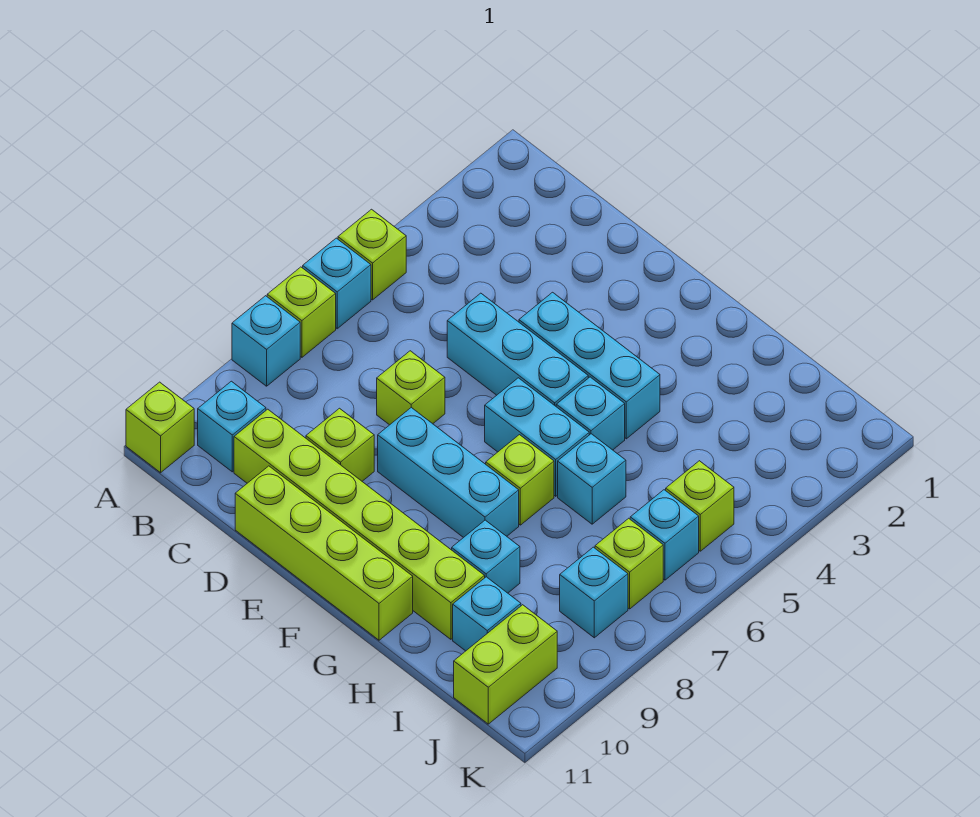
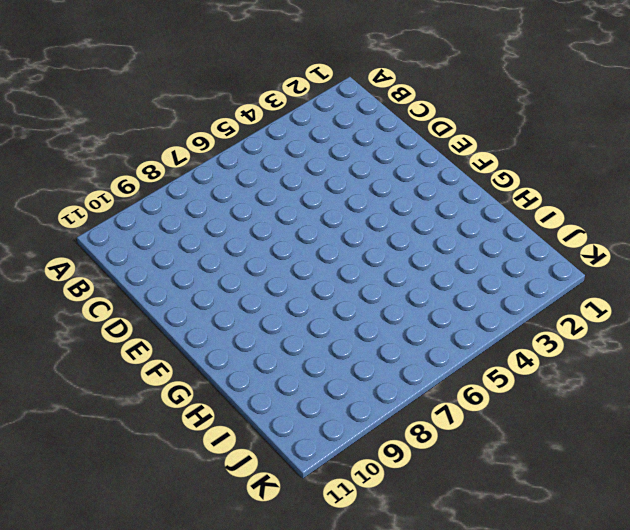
none -> lime 1x1 brick [338,209,406,300]
none -> cyan 1x1 brick [303,238,371,329]
none -> lime 1x1 brick [267,267,336,357]

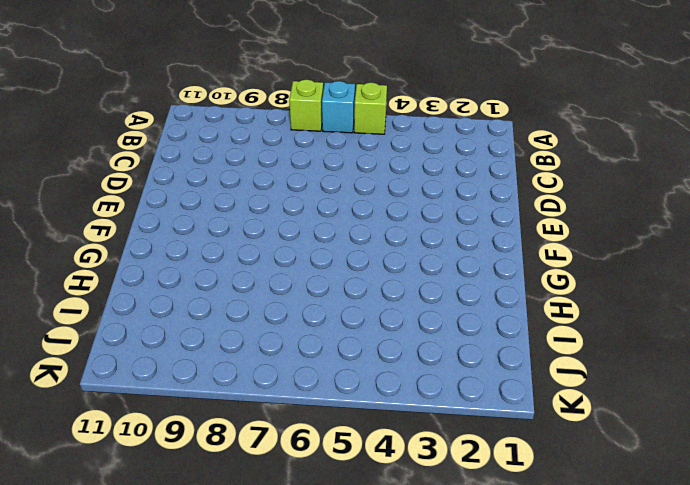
none -> cyan 1x1 brick [232,296,300,386]
none -> lime 1x1 brick [126,382,194,473]
none -> cyan 1x1 brick [198,381,266,472]

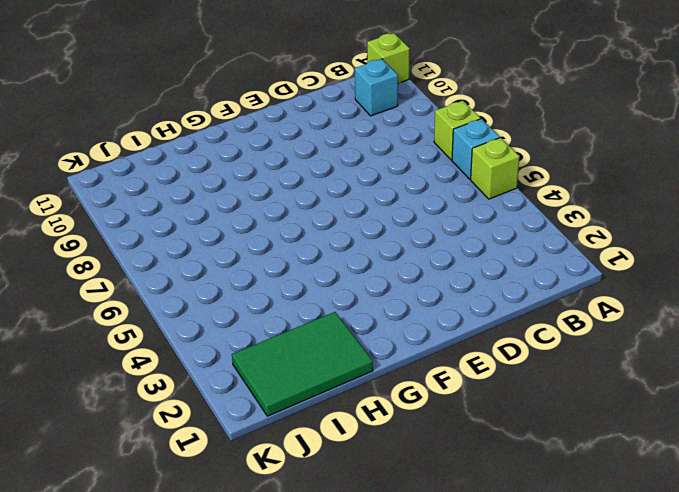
green 2x3 tile [232,312,373,416] -> none
none -> cyan 1x1 brick [232,296,300,386]
none -> lime 1x6 brick [234,409,485,639]
none -> cyan 1x3 brick [447,293,588,406]

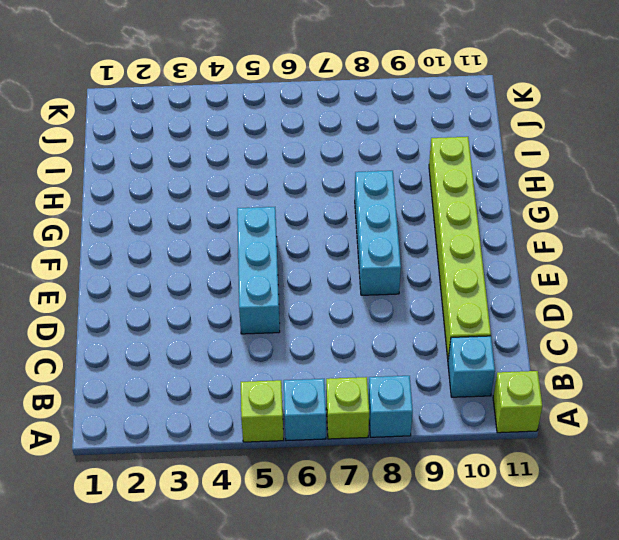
none -> lime 1x1 brick [377,351,445,425]
none -> lime 1x1 brick [306,408,374,481]
none -> lime 1x4 brick [235,466,413,640]

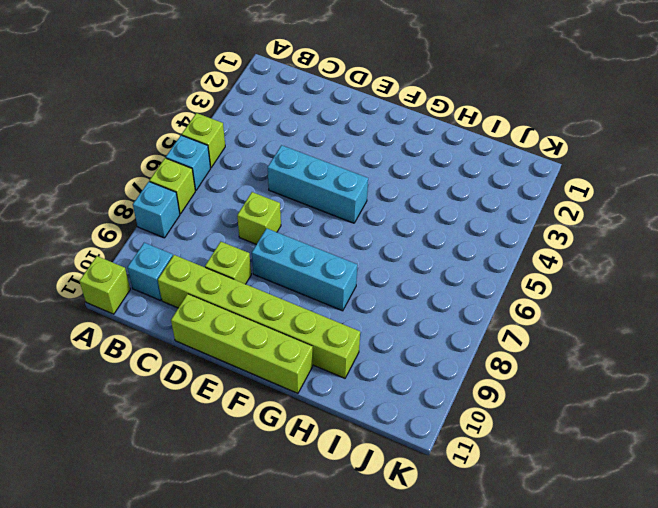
none -> cyan 1x3 brick [519,292,660,439]
none -> cyan 1x2 brick [485,378,589,496]
none -> cyan 1x1 brick [556,377,625,450]

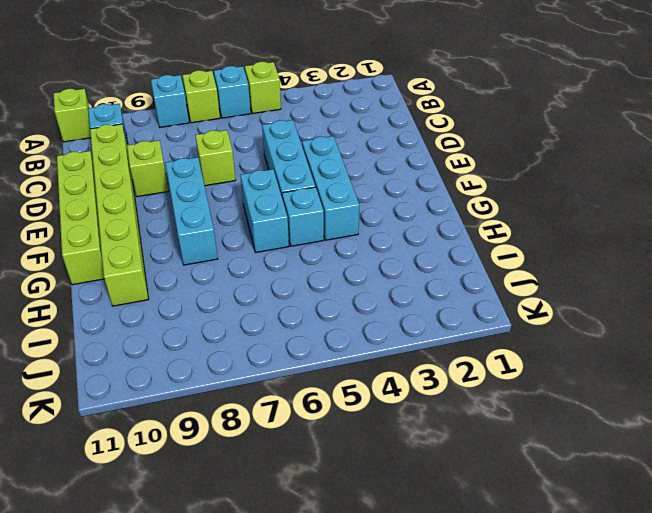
none -> lime 1x1 brick [486,435,554,525]
none -> cyan 1x1 brick [558,434,626,524]
none -> cyan 1x1 brick [452,520,520,593]

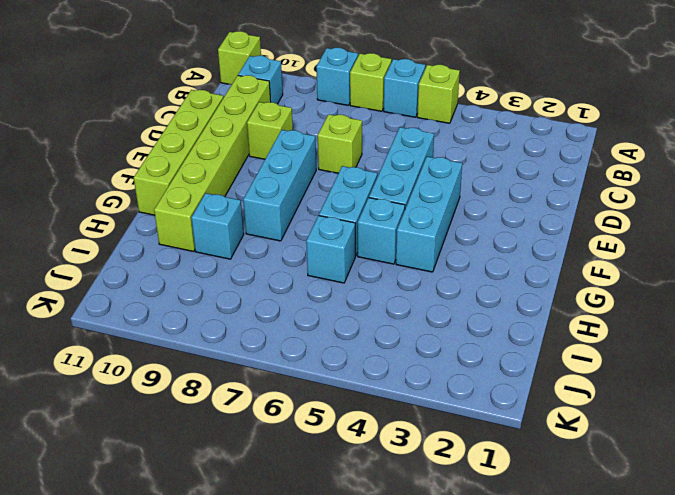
none -> lime 1x1 brick [486,435,554,525]
none -> cyan 1x1 brick [453,577,521,651]
none -> lime 1x1 brick [666,461,734,551]

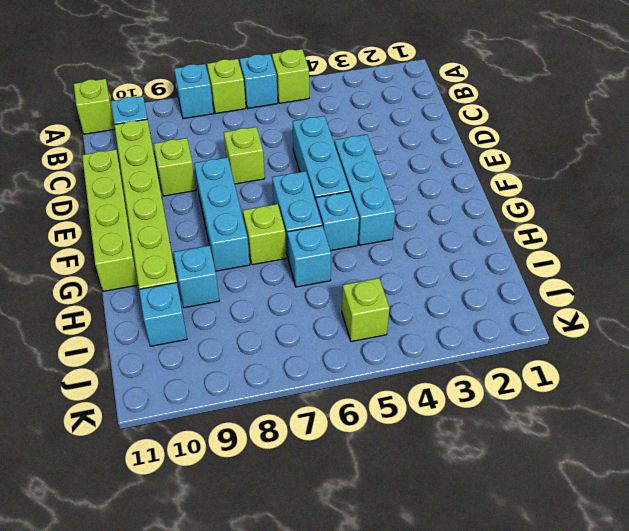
none -> cyan 1x1 brick [630,490,699,580]
none -> lime 1x1 brick [595,518,663,609]
none -> cyan 1x1 brick [560,547,628,638]

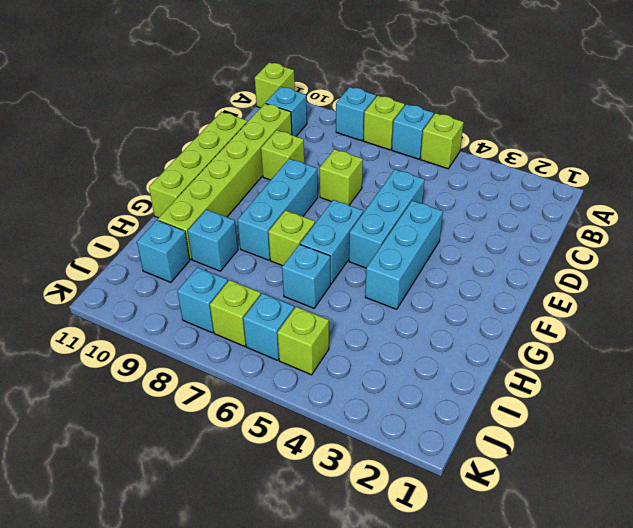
none -> cyan 1x1 brick [556,377,625,450]
none -> lime 1x2 brick [454,605,557,724]

